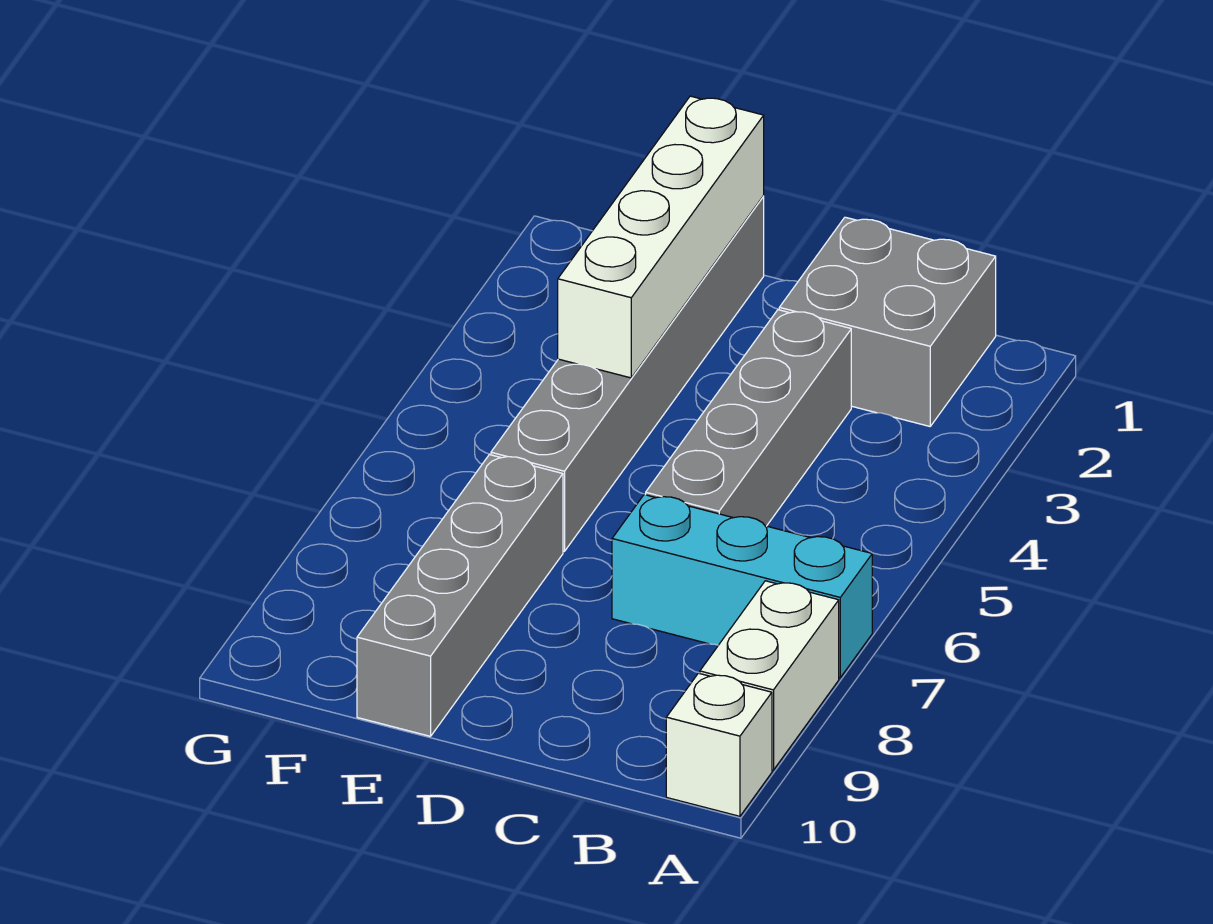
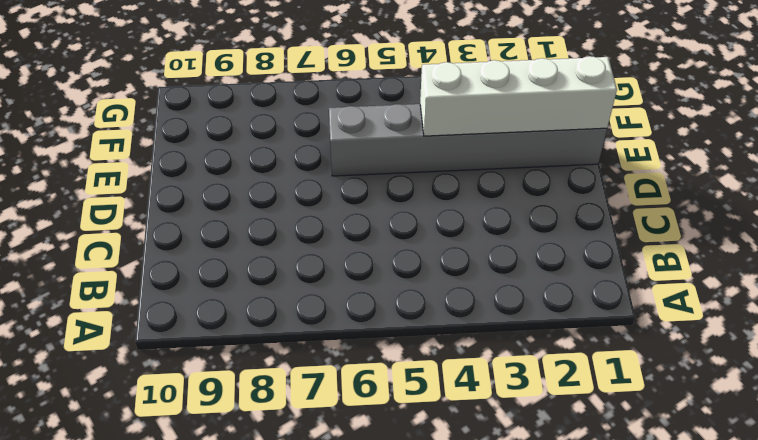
none -> cyan 1x3 brick [612,495,872,678]
none -> white 1x2 brick [700,581,839,770]

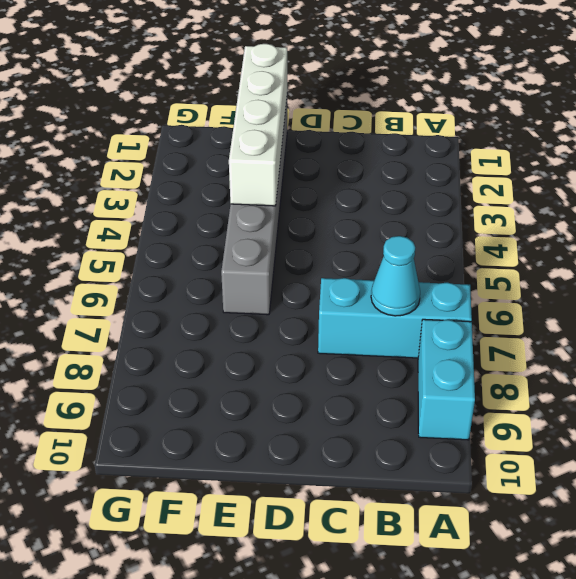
cyan 1x2 brick [418,319,475,440] -> white 1x2 brick [700,581,839,770]
cyan 1x1 cone [371,236,420,316] -> none
none -> white 1x1 brick [666,673,772,816]
none -> grey 2x2 brick [779,217,996,426]

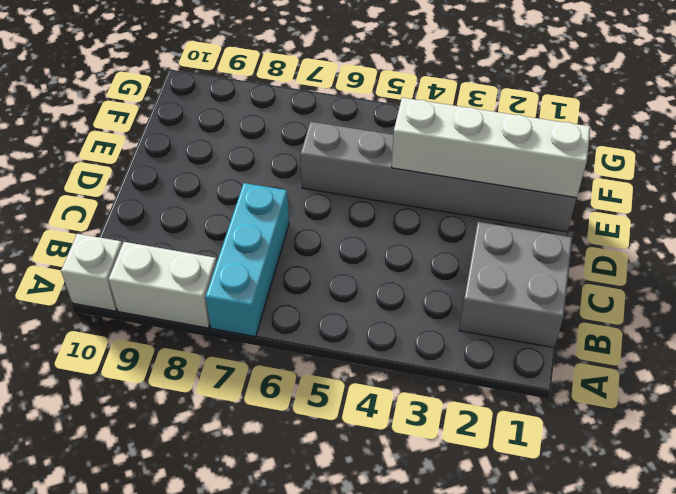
none -> grey 1x4 brick [646,310,851,526]
none -> grey 1x4 brick [357,455,563,736]

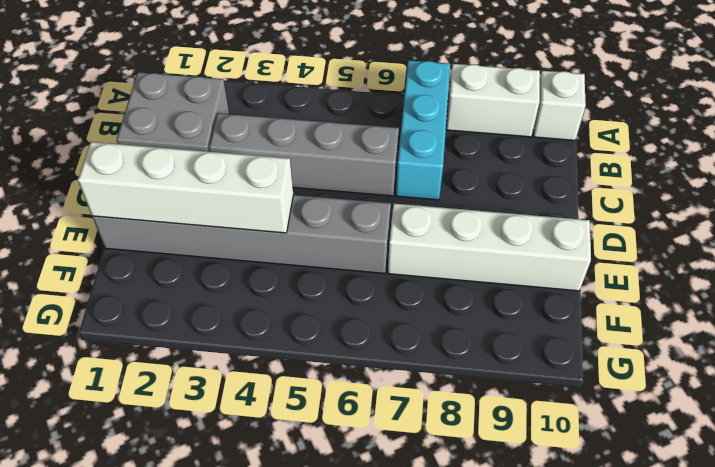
white 1x4 brick [388,204,591,291] -> grey 1x4 brick [357,455,563,736]

